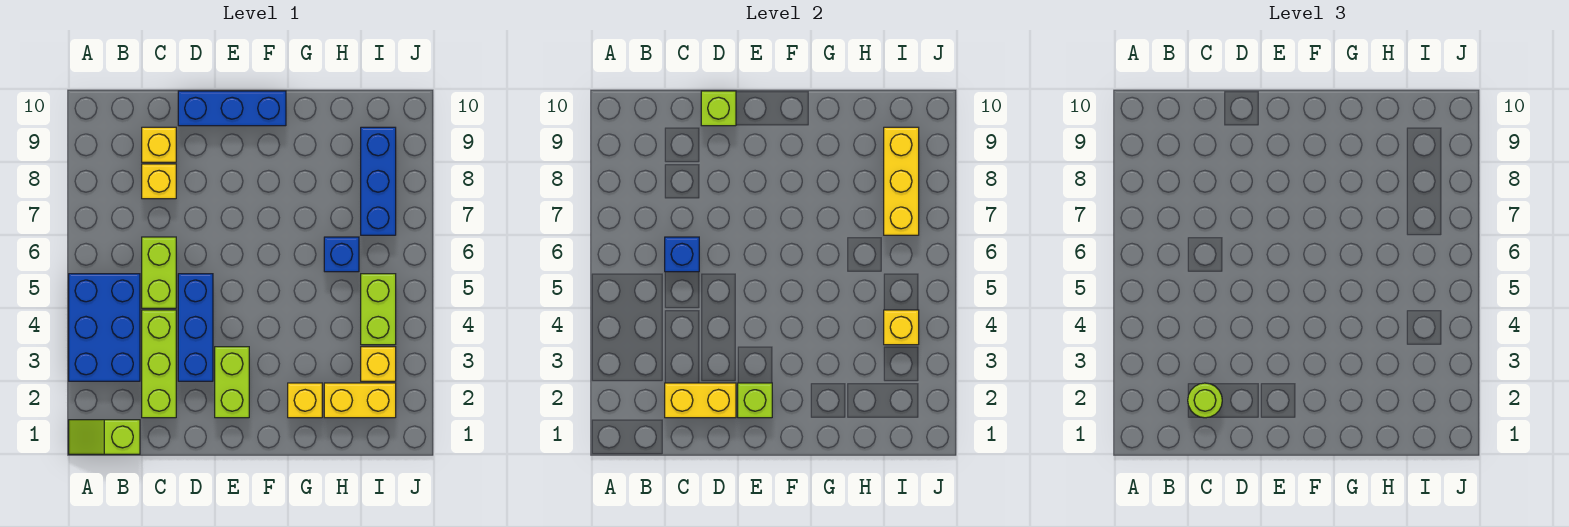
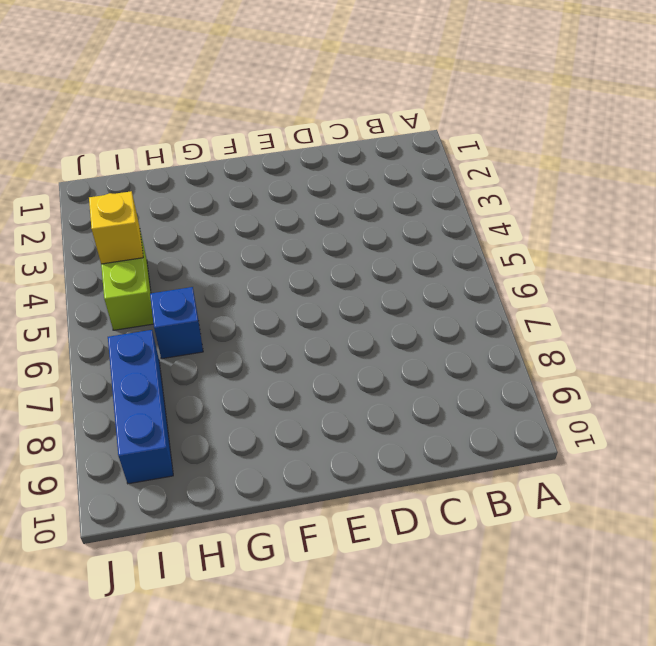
none -> lime 1x2 slope [69,420,140,454]
none -> blue 2x3 brick [69,274,140,381]
none -> lime 1x3 brick [142,310,176,418]

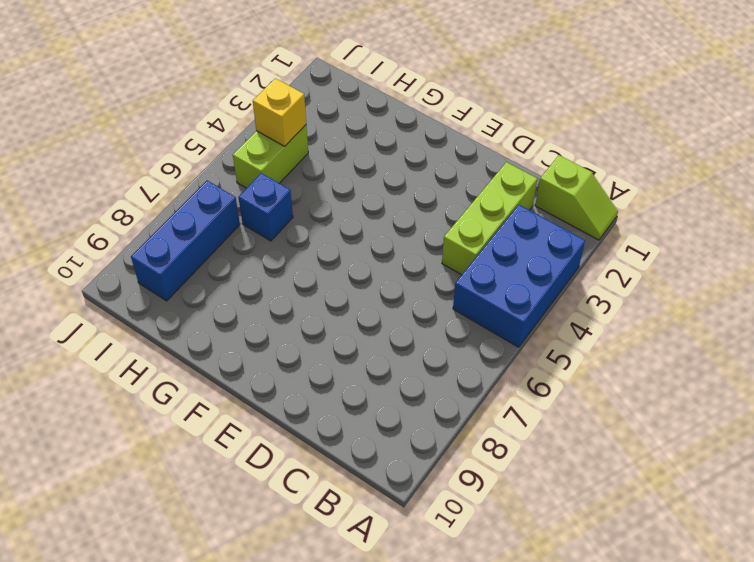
none -> lime 1x2 brick [142,237,176,308]
none -> yellow 1x1 brick [142,164,176,199]
none -> yellow 1x1 brick [142,127,176,162]

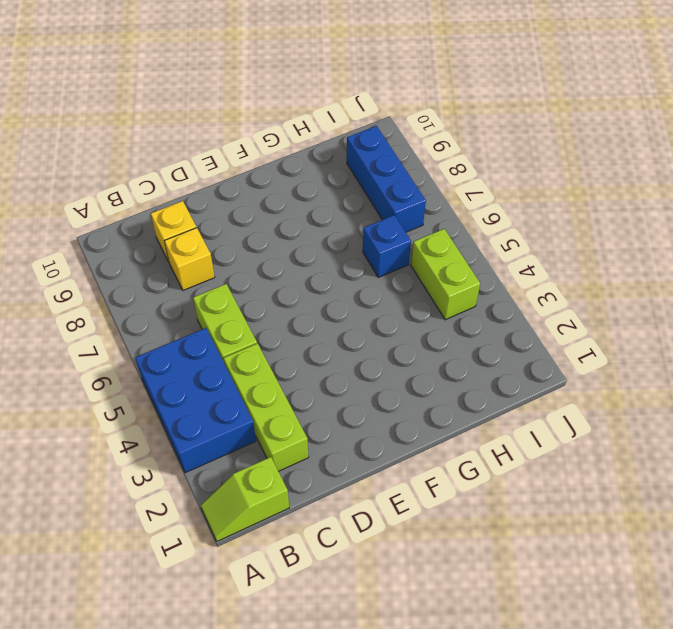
none -> blue 1x3 brick [178,274,213,381]
none -> blue 1x3 brick [178,91,286,126]
none -> lime 1x2 brick [215,347,249,418]

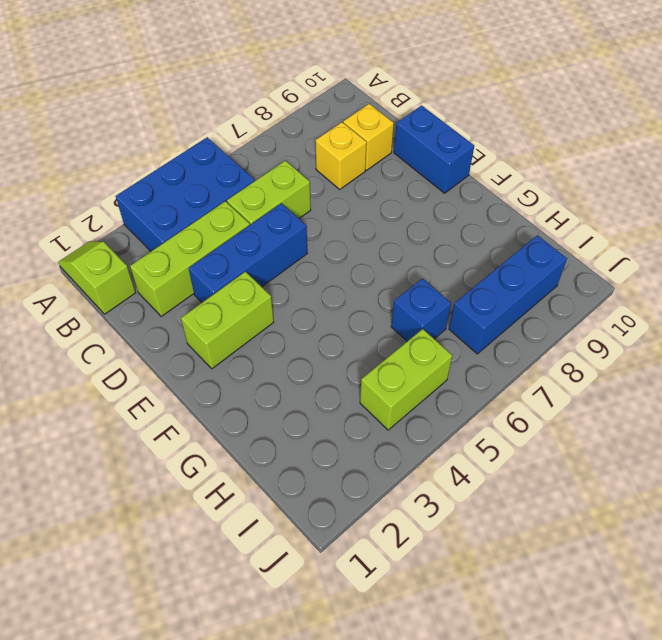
blue 1x2 brick [394,105,474,193] -> blue 1x3 brick [178,91,286,126]
none -> yellow 1x1 brick [288,383,322,418]
none -> yellow 1x2 brick [324,383,396,418]
none -> yellow 1x1 brick [361,347,396,381]

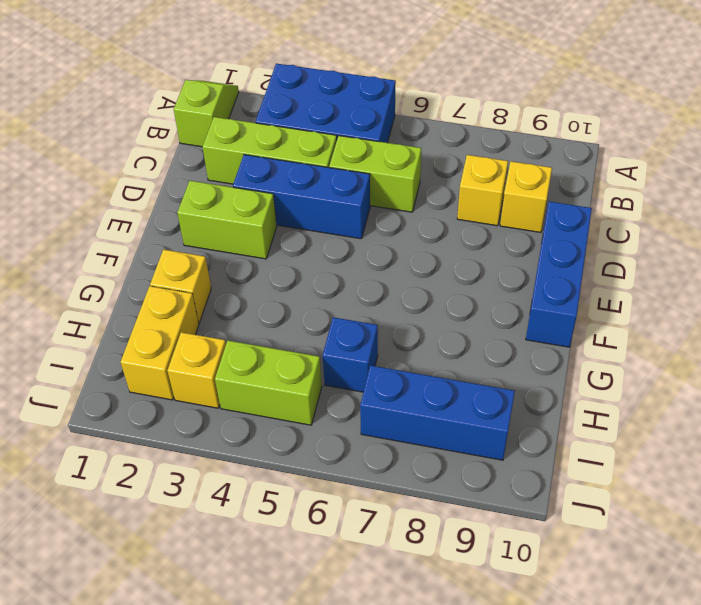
none -> yellow 1x2 brick [665,383,736,418]
none -> blue 1x1 brick [665,237,699,272]
none -> lime 1x1 brick [701,91,736,126]

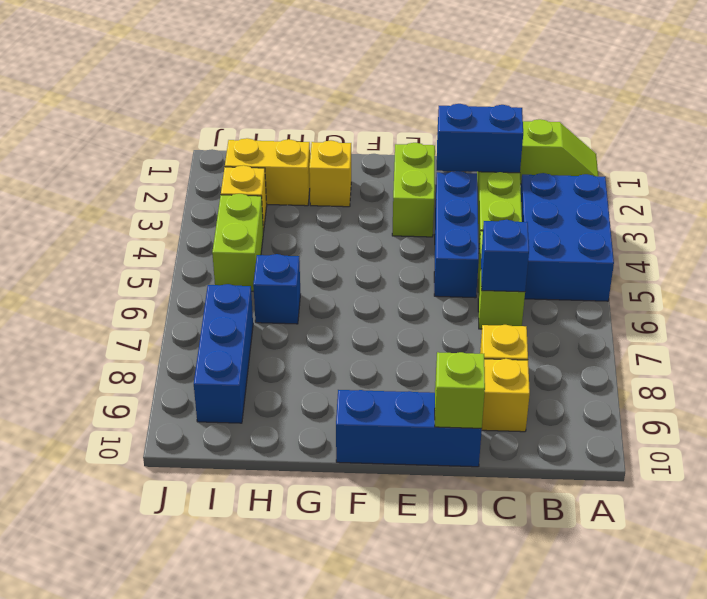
blue 1x2 brick [437,104,523,173] -> yellow 1x2 brick [665,383,736,418]
none -> lime 1x1 brick [738,383,772,418]
none -> yellow 1x1 brick [884,310,919,345]
none -> yellow 1x3 brick [884,127,919,235]

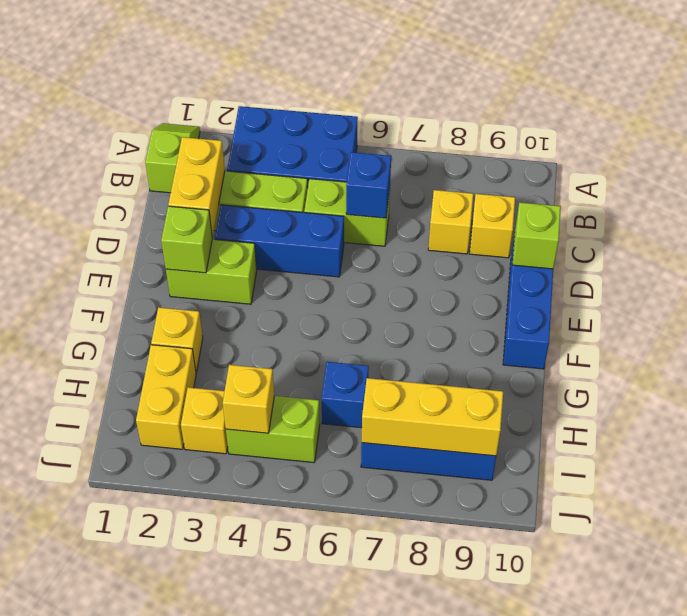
none -> lime 1x1 round brick [1188,383,1222,418]

